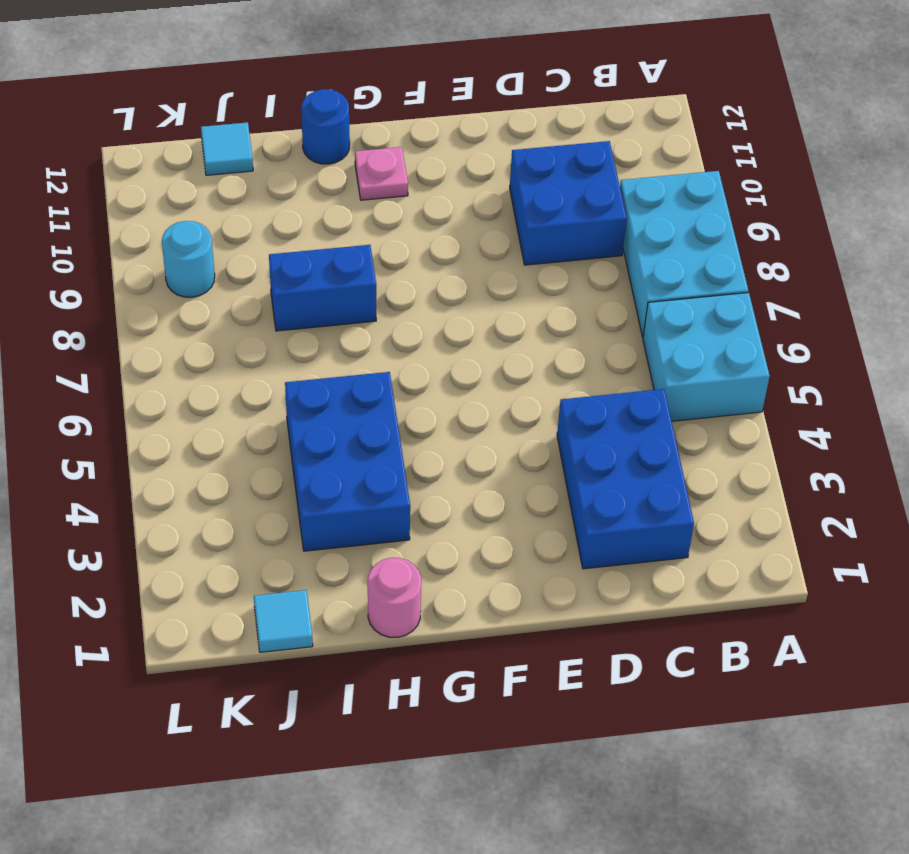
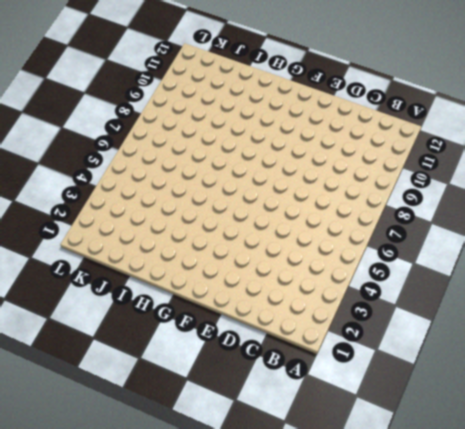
none -> cyan 2x2 brick [643,293,770,421]
none -> cyan 2x3 brick [620,171,748,337]
none -> blue 2x3 brick [557,389,694,569]

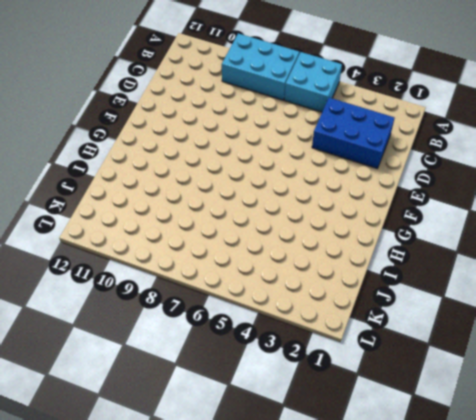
none -> blue 2x2 brick [510,141,627,265]
none -> pink 1x1 plate [355,147,408,200]
none -> pink 1x1 round brick [368,558,421,637]

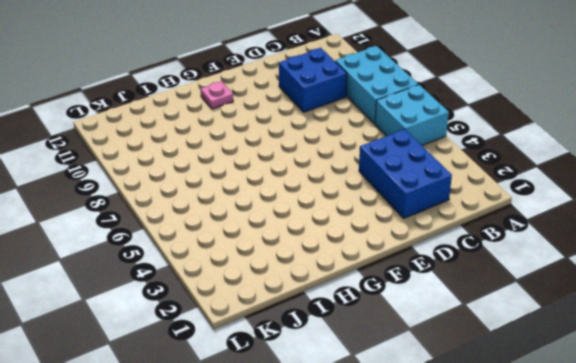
none -> pink 1x1 round brick [368,558,421,637]
none -> blue 2x3 brick [285,372,410,551]
none -> blue 1x2 brick [269,245,376,331]

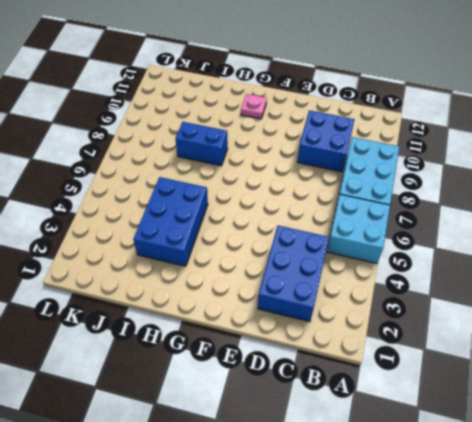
none -> pink 1x1 round brick [368,558,421,637]
none -> blue 1x1 round brick [301,89,350,164]
none -> cyan 1x1 tile [254,590,313,652]

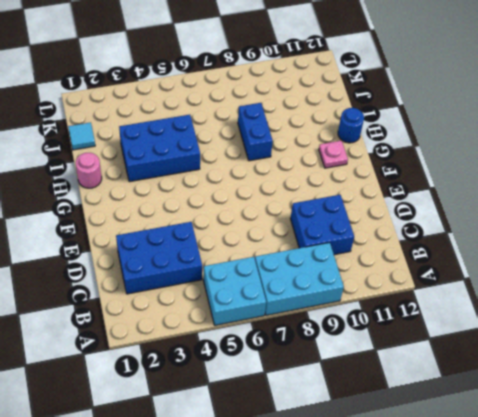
none -> cyan 1x1 tile [201,122,253,175]
none -> cyan 1x1 round brick [162,221,215,297]

